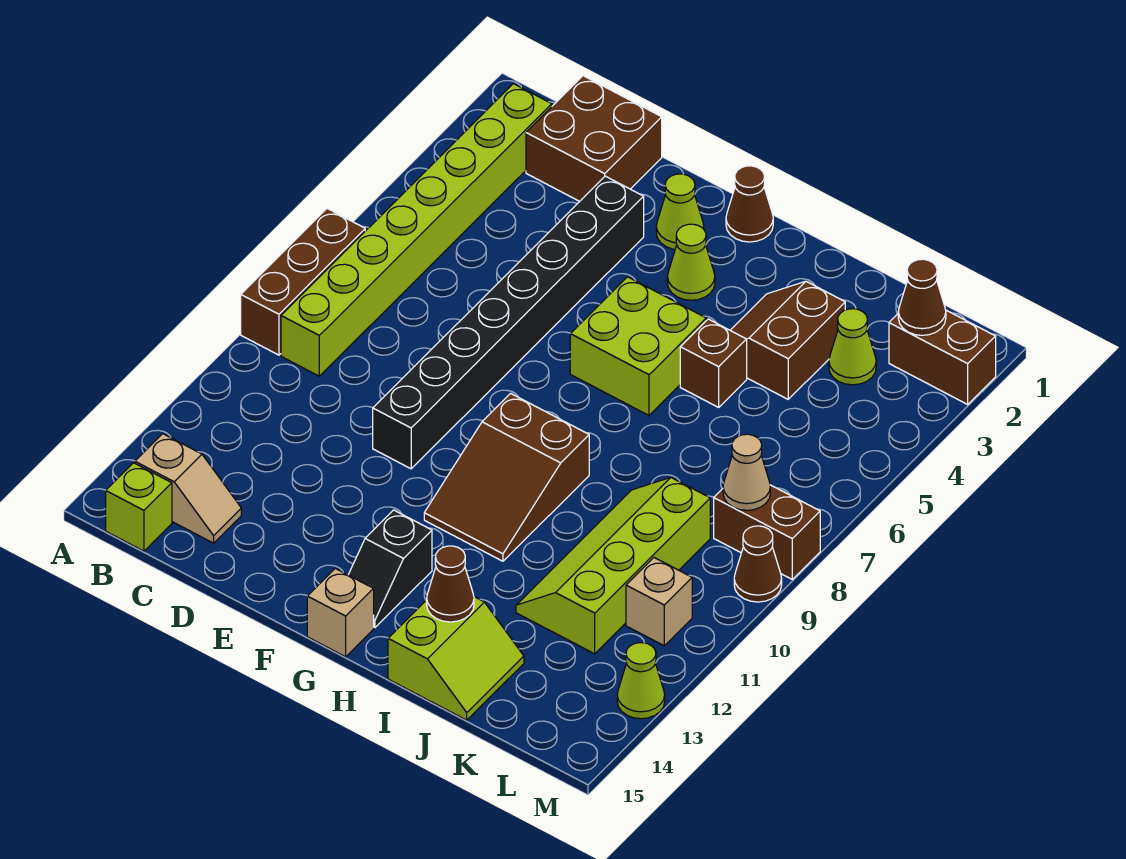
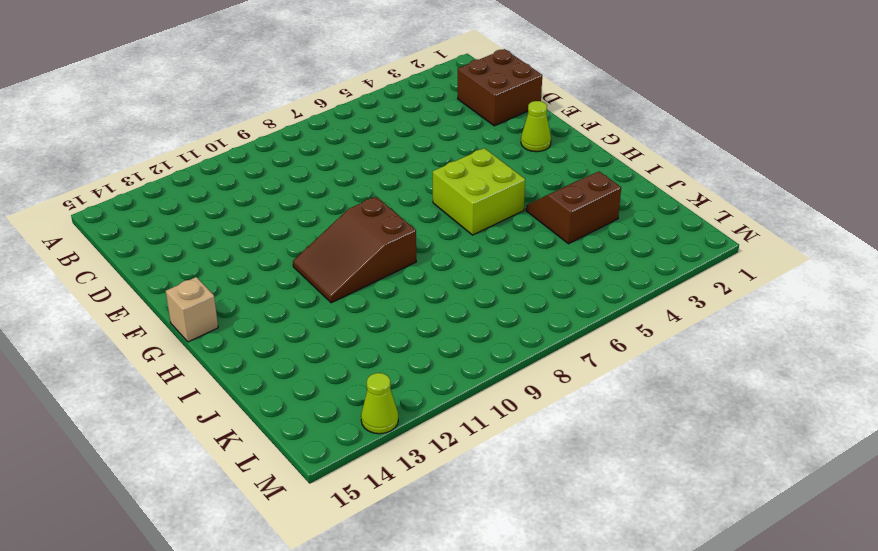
none -> brown 1x3 brick [241,209,365,355]
none -> lime 1x8 brick [281,84,552,376]
none -> tan 1x2 slope [135,434,241,543]

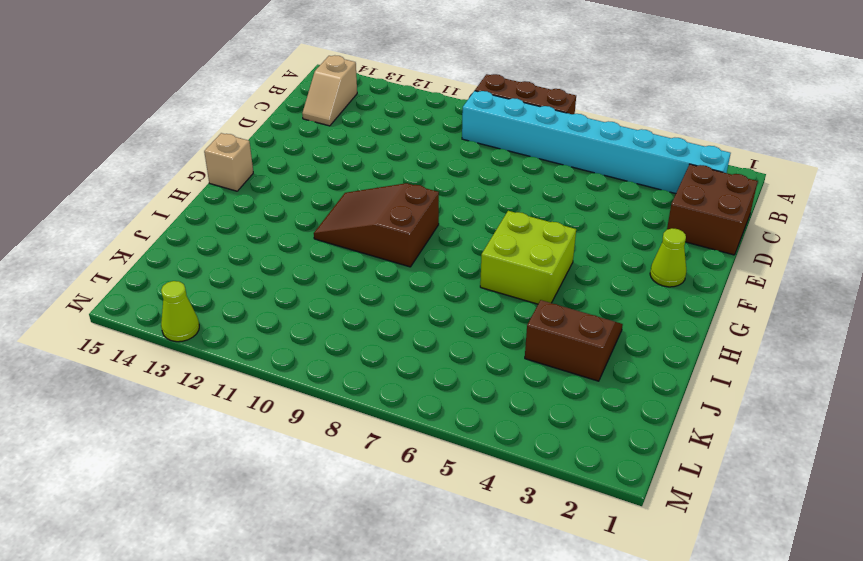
cyan 1x8 brick [462,91,731,194] -> lime 1x8 brick [281,84,552,376]
none -> lime 1x1 brick [106,463,172,551]
none -> black 1x8 brick [373,176,644,469]
none -> brown 1x1 cone [726,166,773,242]

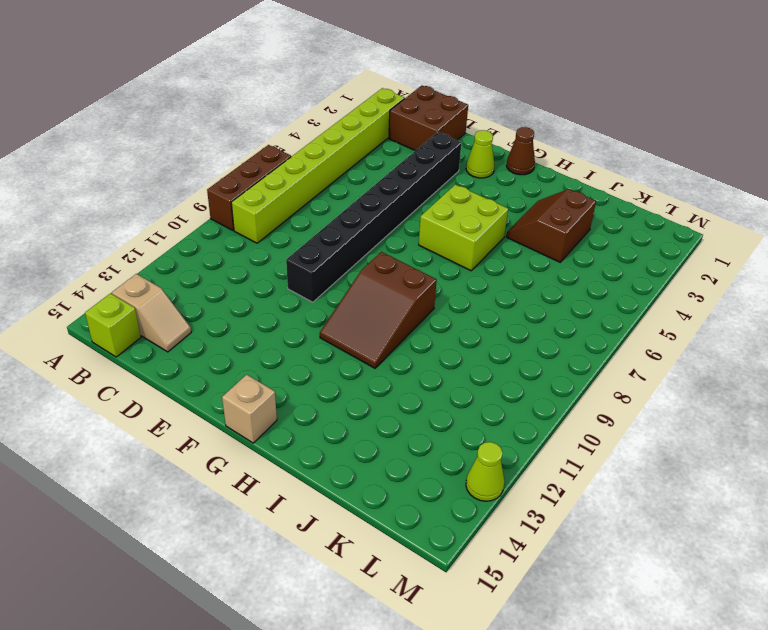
none -> lime 1x1 cone [667,224,715,300]
none -> black 1x2 slope [348,510,432,628]
none -> brown 1x1 brick [680,319,747,407]

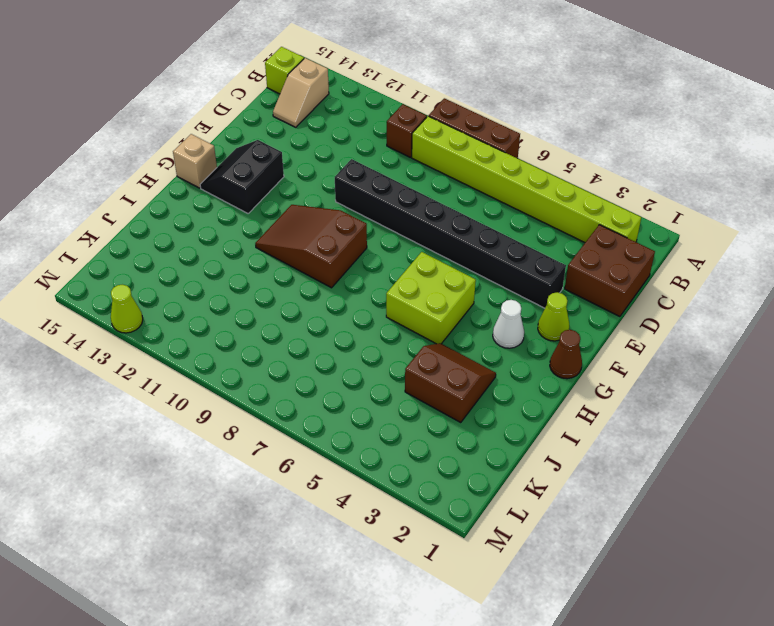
brown 1x1 brick [387,104,427,157] -> brown 1x1 brick moved to [680,319,747,407]
black 2x2 slope [200,140,284,213] -> black 1x2 slope [348,510,432,628]
white 1x1 cone [493,300,524,348] -> lime 1x1 cone [667,224,715,300]
none -> lime 2x2 slope [388,597,524,720]
none -> lime 2x4 slope [516,478,710,654]
none -> lime 1x1 cone [829,309,876,385]

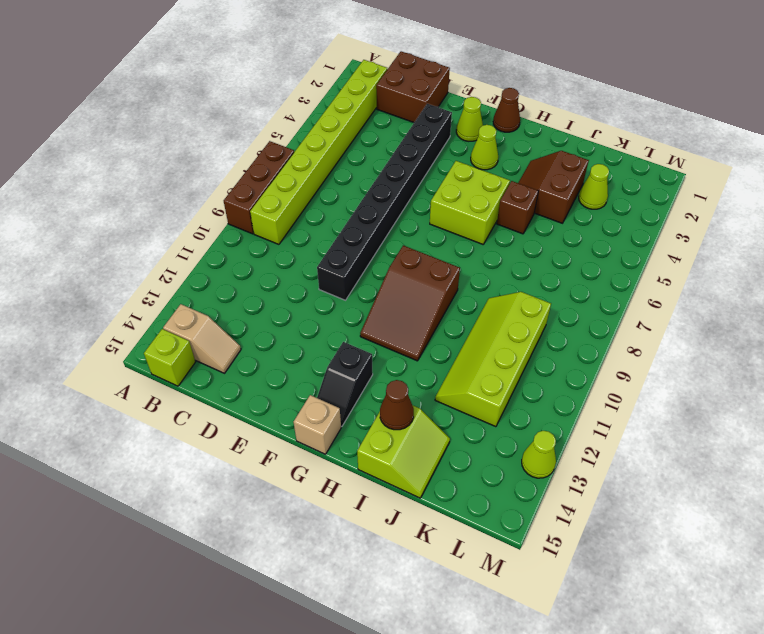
none -> brown 1x2 brick [889,310,996,404]
none -> brown 1x2 brick [714,485,820,579]
none -> tan 1x1 brick [626,558,692,646]

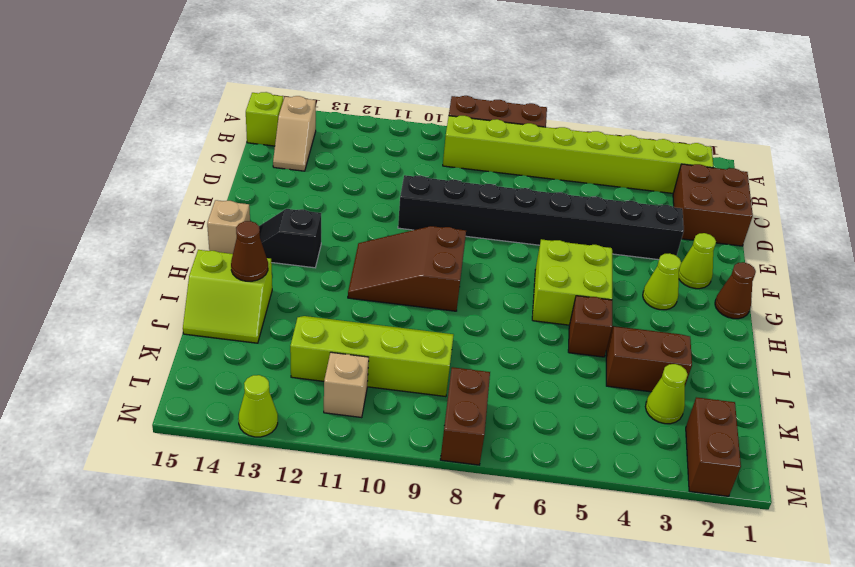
none -> brown 1x1 cone [734,526,782,602]
none -> brown 1x1 cone [898,259,946,335]
none -> tan 1x1 cone [723,434,770,510]

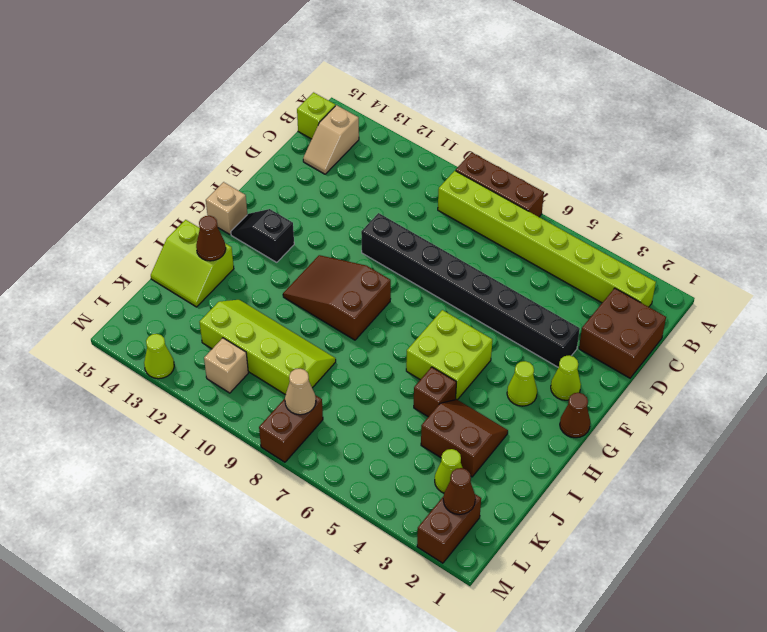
none -> brown 1x1 cone [734,526,782,602]

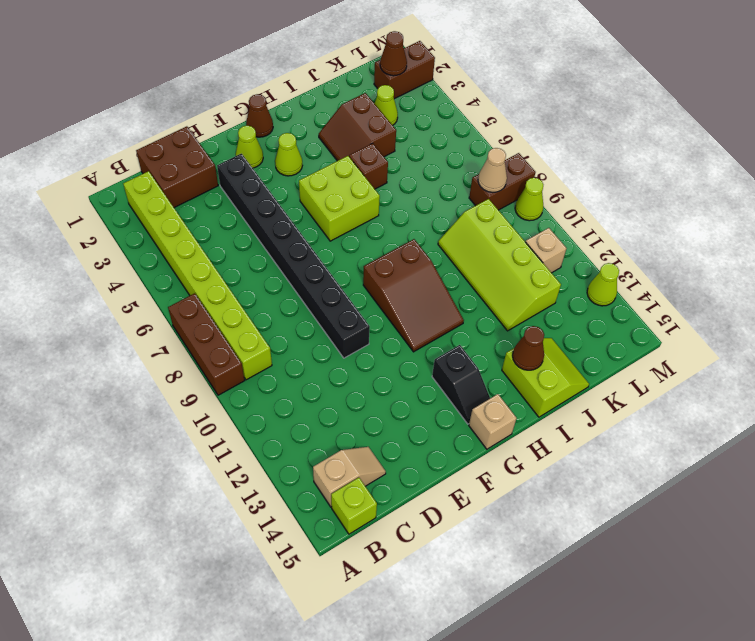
lime 1x1 cone [515,178,544,221] -> brown 1x1 cone [734,526,782,602]

